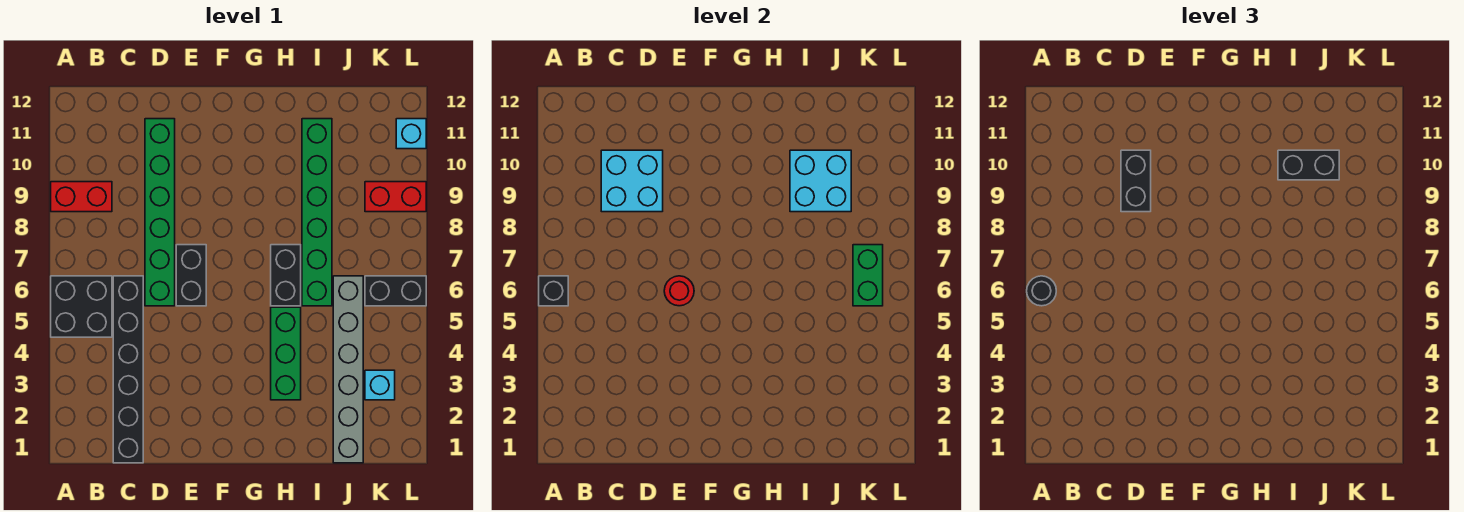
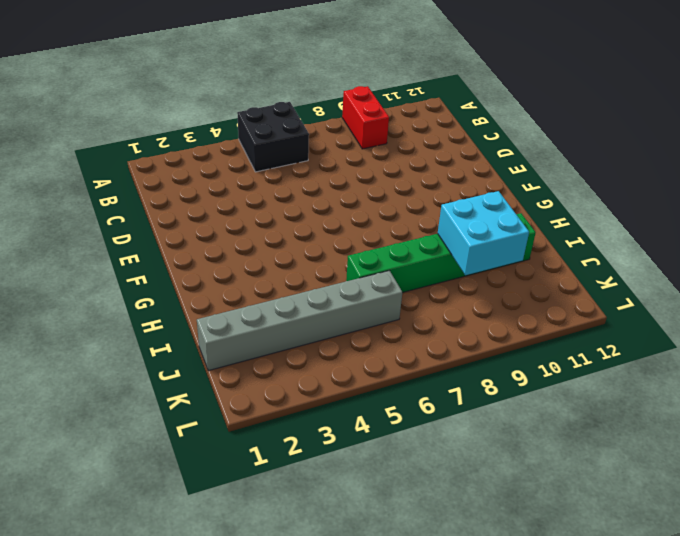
none -> black 1x6 brick [113,276,143,463]
none -> green 1x6 brick [145,119,175,306]
none -> black 1x2 brick [176,245,206,306]

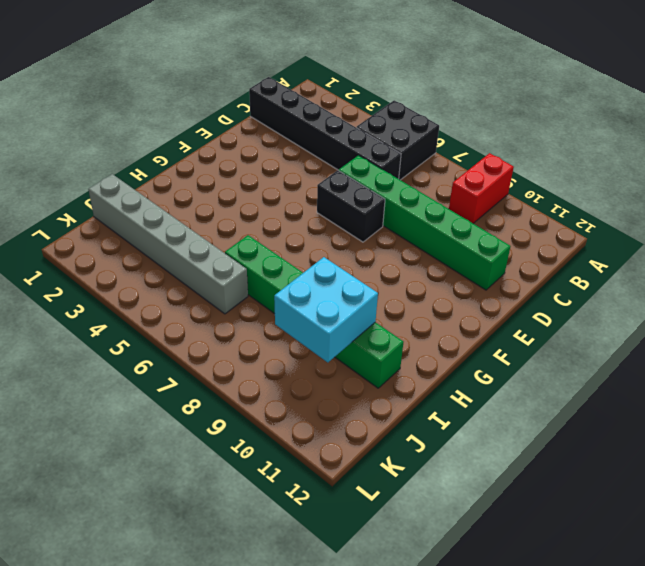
none -> green 1x3 brick [271,307,301,400]
none -> black 1x2 brick [271,245,301,306]
none -> cyan 1x1 brick [365,370,395,400]

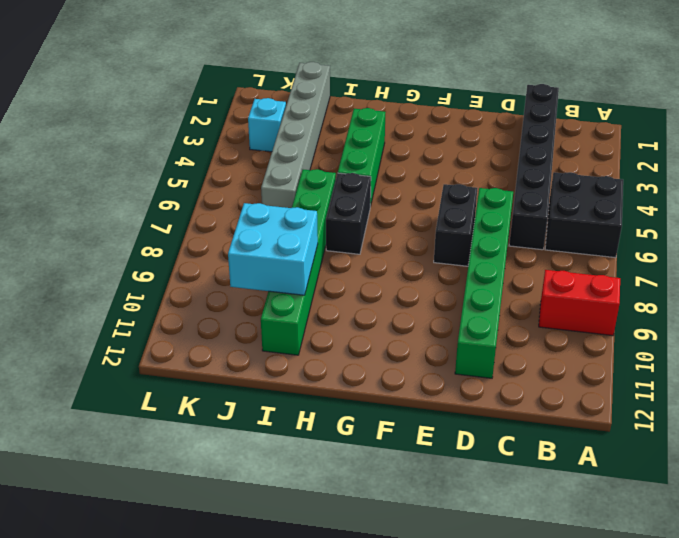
none -> black 1x2 brick [365,276,426,306]
none -> red 1x2 brick [365,182,426,212]
none -> cyan 1x1 brick [396,119,426,149]

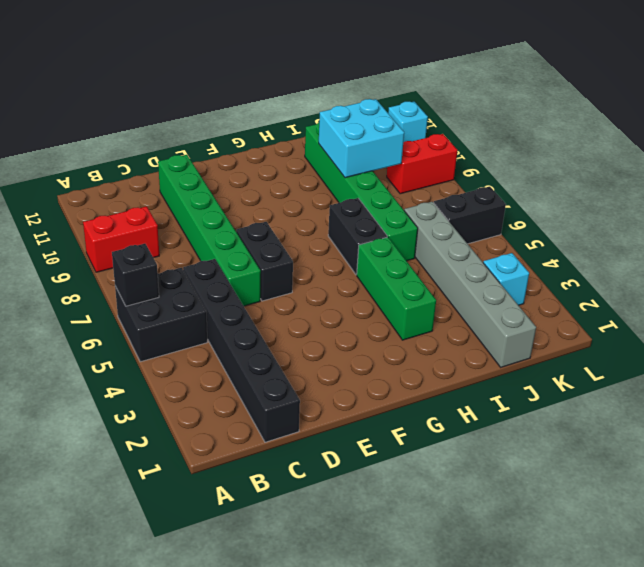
none -> cyan 2x2 brick [601,150,663,212]
none -> red 1x1 round brick [664,276,694,306]
none -> green 1x2 brick [853,245,883,306]

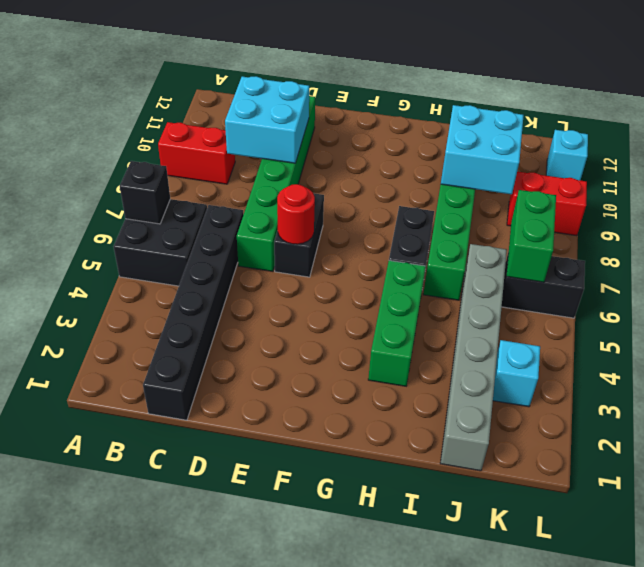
none -> black 1x1 round brick [1027,276,1056,306]
none -> black 1x2 brick [1121,150,1151,212]
none -> black 1x2 brick [1278,150,1339,180]

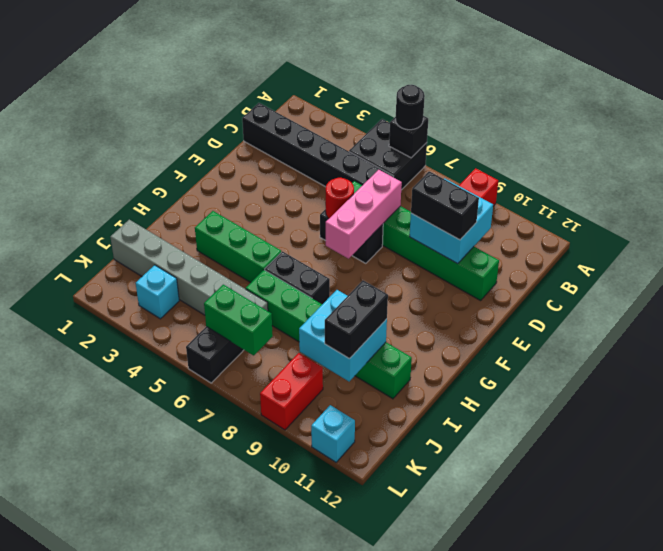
pink 1x3 brick [326,170,402,259] -> none

